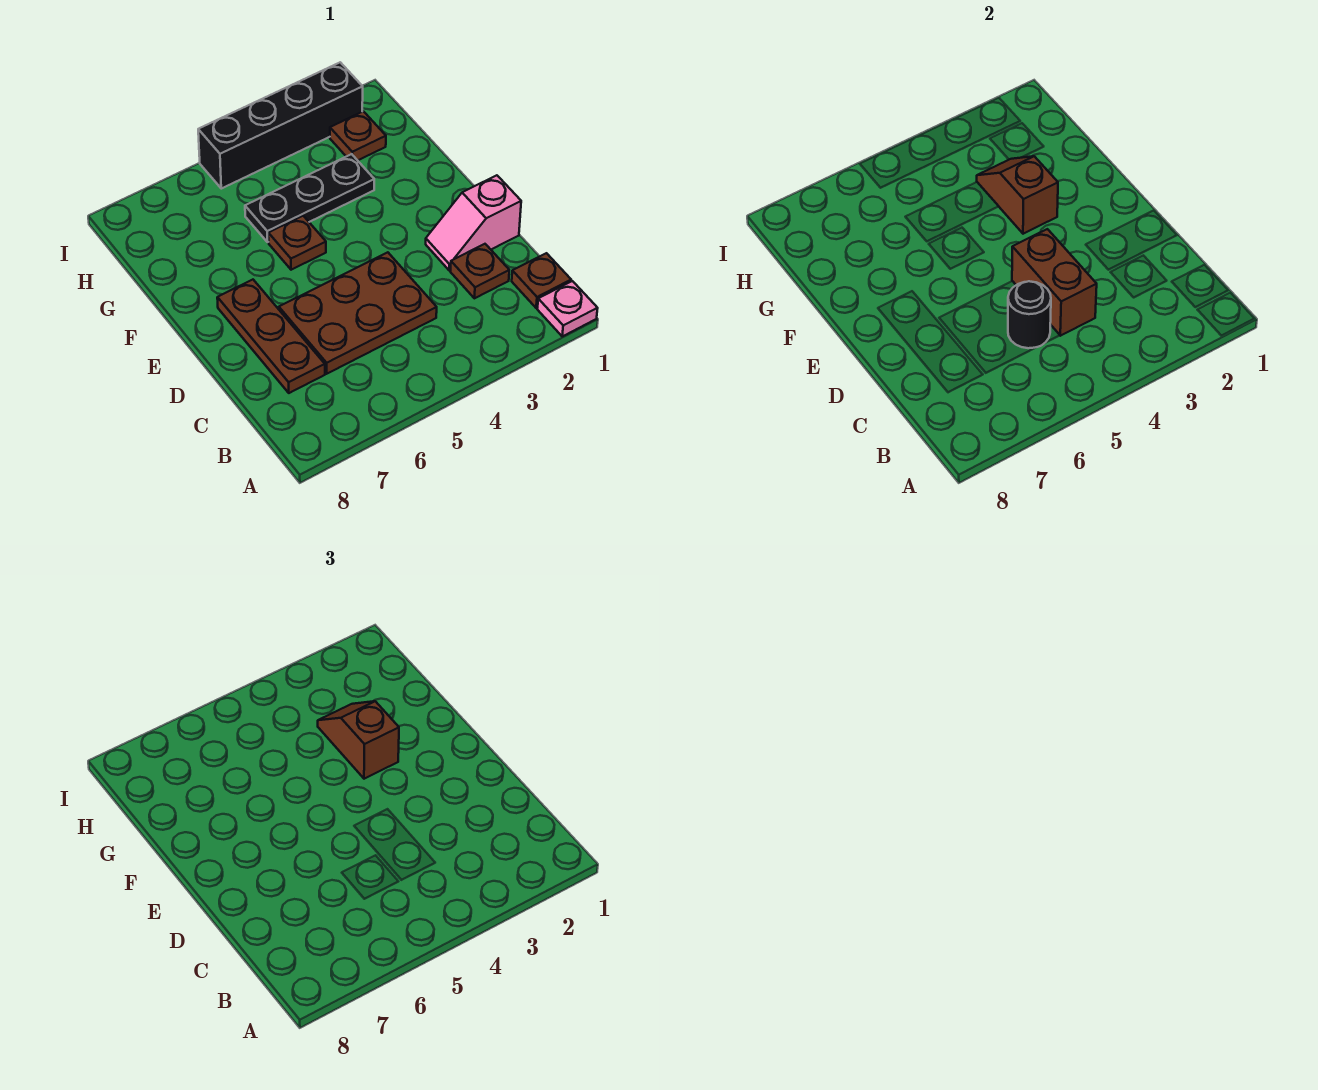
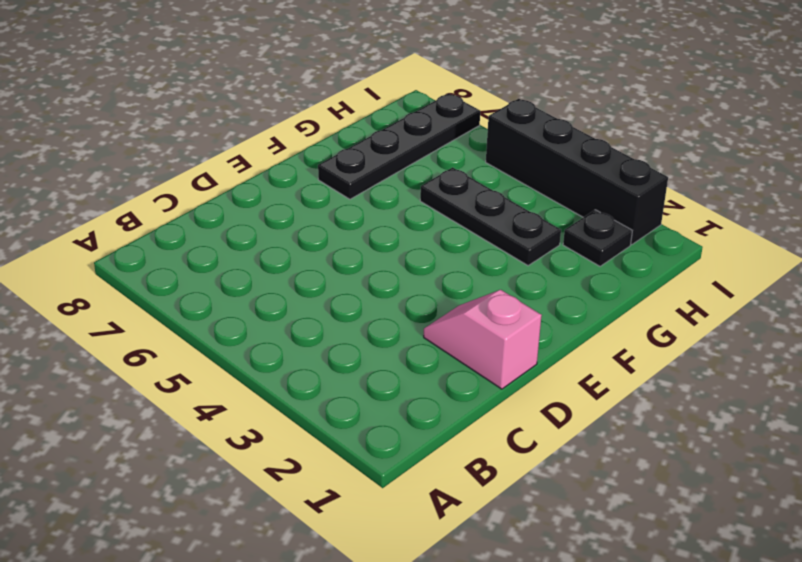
black 1x4 plate [318,94,480,199] -> none
black 1x1 plate [563,210,632,266] -> brown 1x1 plate [330,111,386,160]
none -> pink 1x1 plate [537,281,598,336]
none -> brown 1x1 plate [512,253,571,308]
none -> brown 1x1 plate [450,244,509,298]

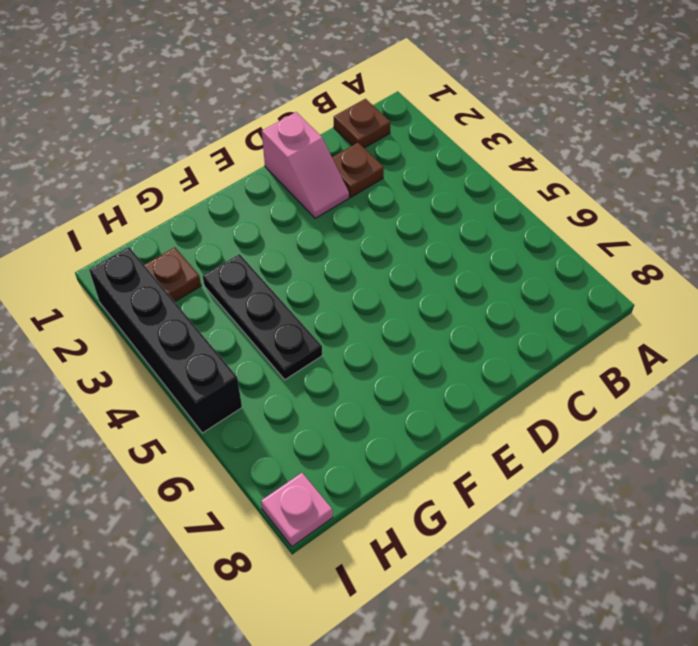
pink 1x1 plate [261,473,333,547] -> pink 1x1 plate moved to [537,281,598,336]
none -> brown 2x3 plate [279,252,437,374]
none -> brown 1x3 plate [217,280,325,393]
none -> brown 1x1 plate [268,216,326,270]

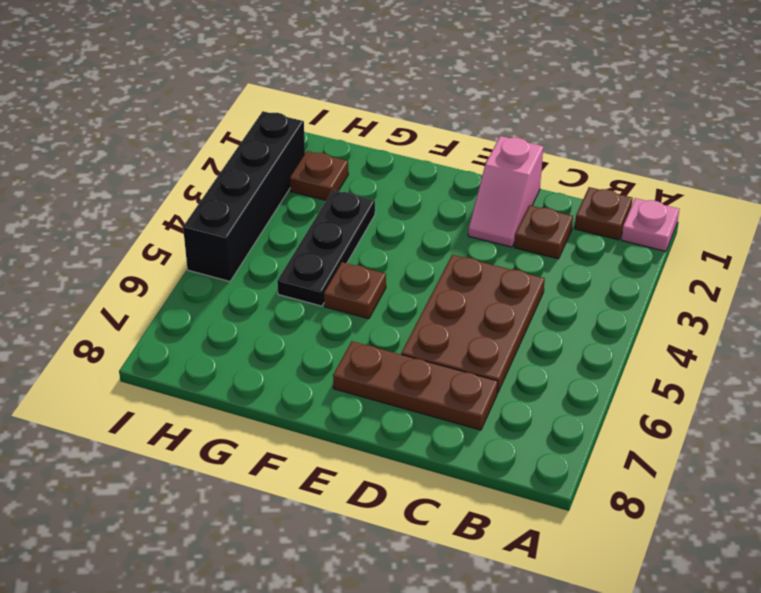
none -> brown 1x2 brick [1012,229,1097,336]
none -> black 1x1 round brick [1008,281,1051,348]
none -> brown 1x2 slope [977,156,1058,234]

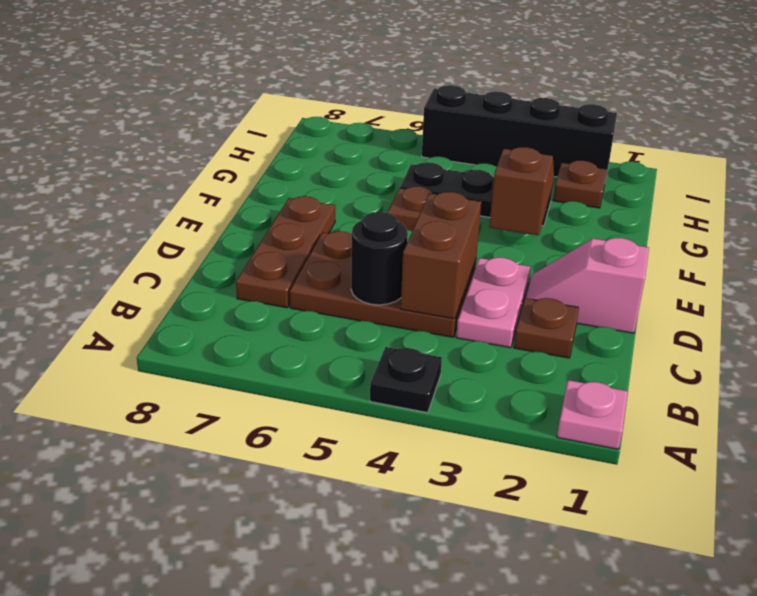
black 1x1 plate [370,347,442,413] -> none
pink 1x2 plate [456,257,530,348] -> none
none -> brown 1x1 plate [512,253,571,308]
none -> brown 1x2 slope [318,701,399,779]

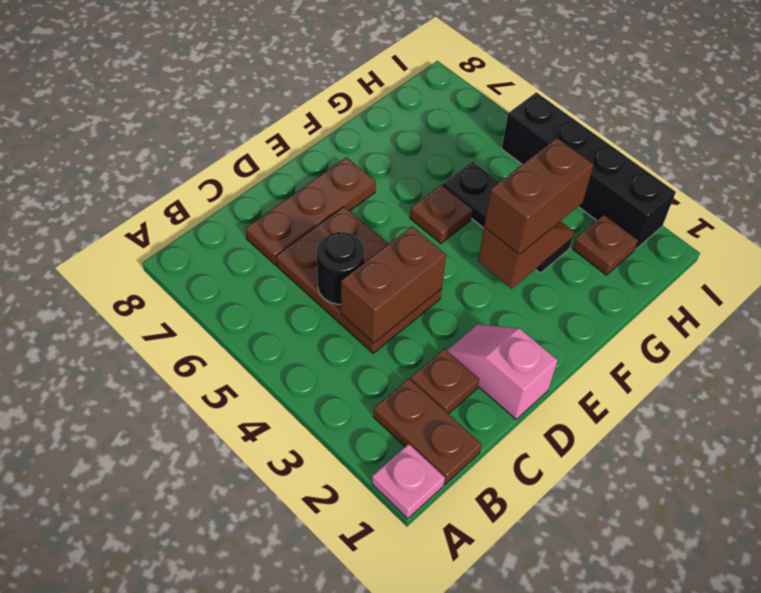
brown 1x2 plate [374,379,482,484] -> brown 1x1 plate [512,253,571,308]
brown 1x2 brick [484,138,594,255] -> brown 1x2 slope [318,701,399,779]

